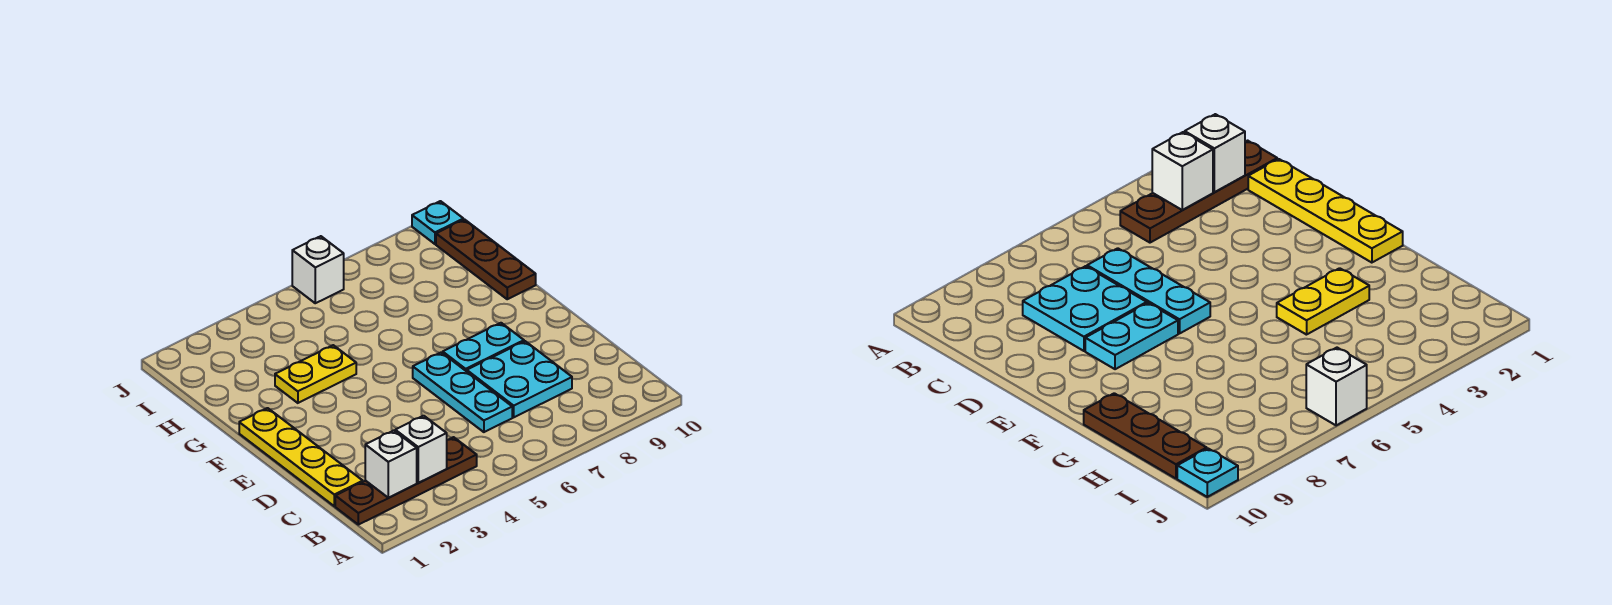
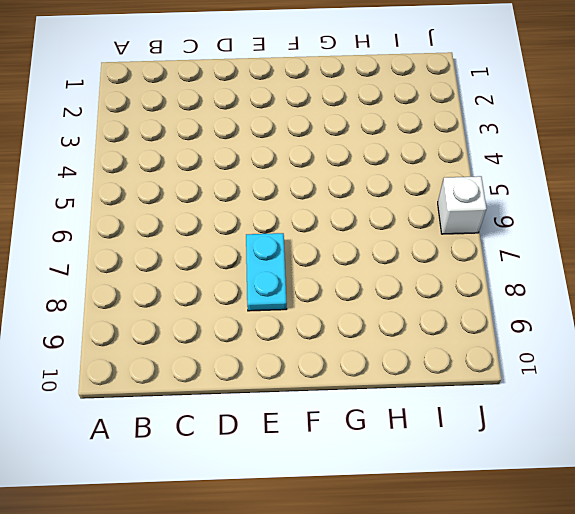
none -> brown 1x4 plate [335,437,477,525]
none -> yellow 1x4 plate [239,408,363,506]

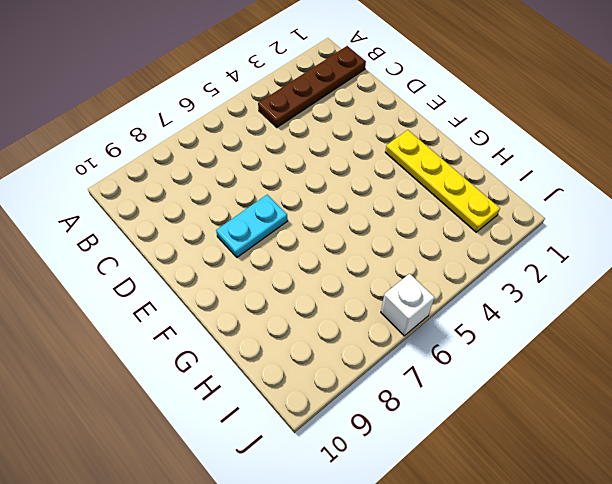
yellow 1x4 plate [385,130,500,232] -> yellow 1x4 plate moved to [239,408,363,506]
none -> cyan 1x3 plate [413,352,512,432]
none -> cyan 2x2 plate [467,341,572,417]

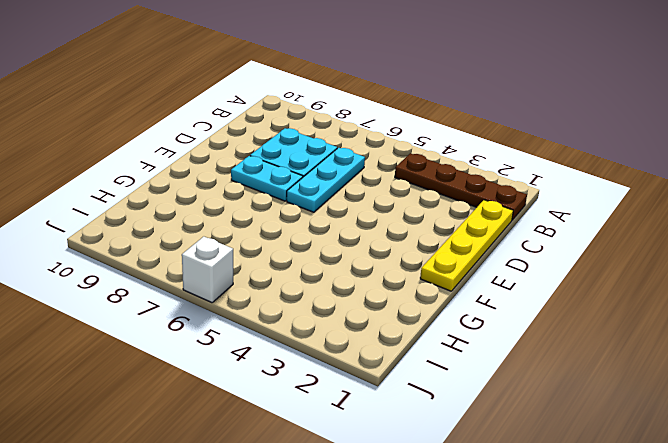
none -> yellow 1x2 plate [275,345,356,403]
none -> brown 1x3 plate [436,220,536,299]

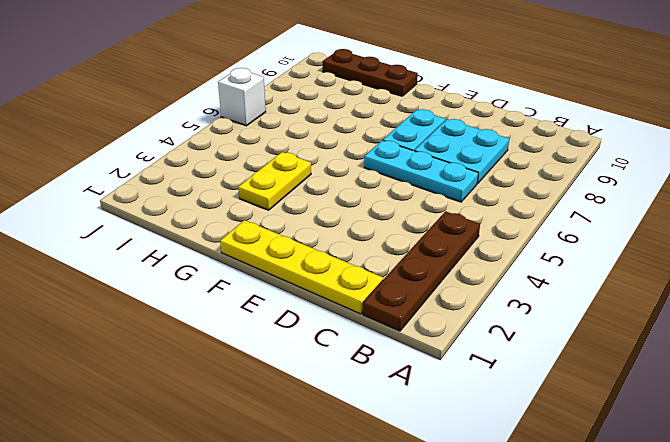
none -> cyan 1x1 plate [412,201,463,244]
none -> white 1x1 brick [365,431,417,498]

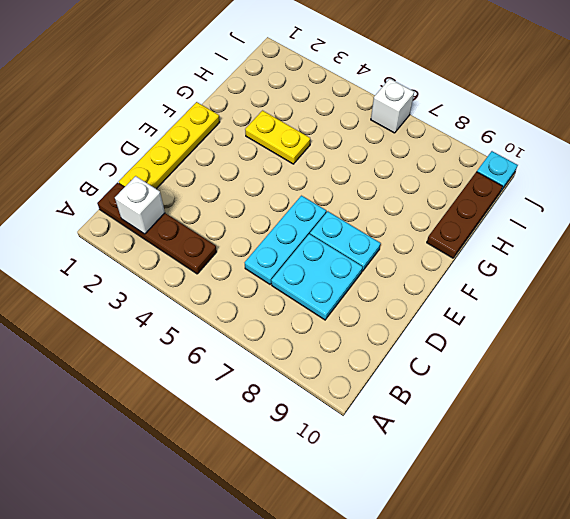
none -> white 1x1 brick [395,416,447,483]

